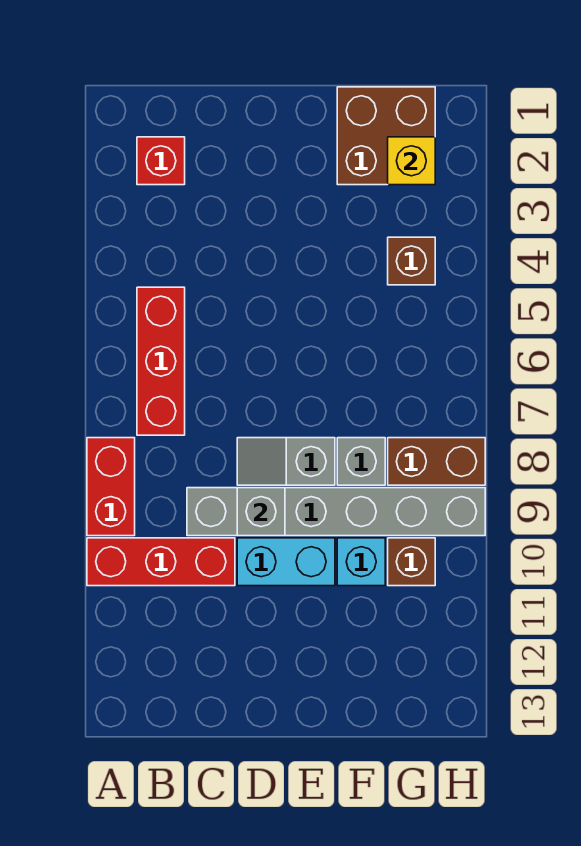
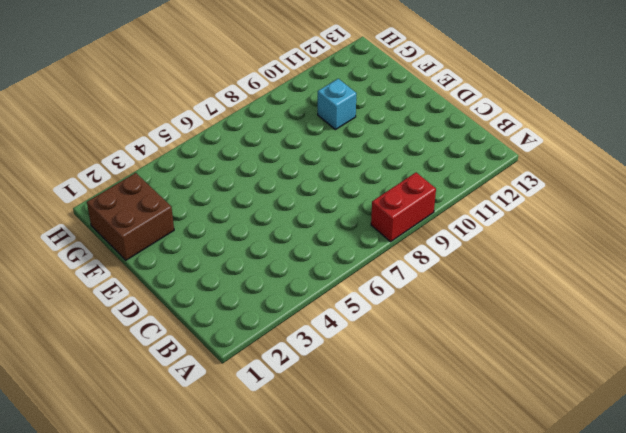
none -> red 1x3 brick [87,538,235,586]
none -> red 1x1 brick [137,137,185,185]
none -> red 1x3 brick [137,287,185,435]

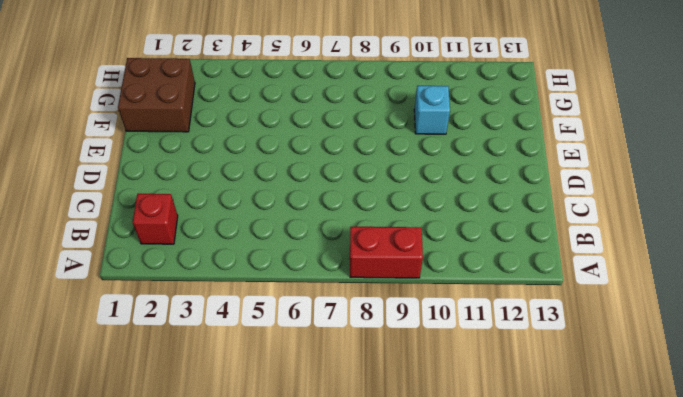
none -> red 1x3 brick [87,538,235,586]
none -> red 1x3 brick [137,287,185,435]
none -> grey 1x6 brick [187,488,485,536]

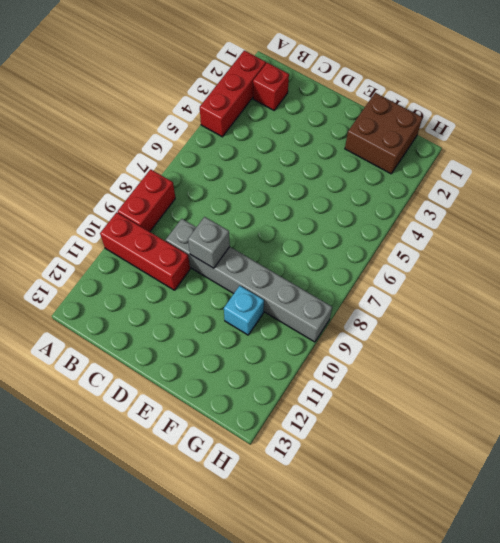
red 1x3 brick [200,51,266,137] -> red 1x3 brick moved to [137,287,185,435]
none -> grey 1x2 slope [237,438,335,485]
none -> cyan 1x2 brick [237,538,335,586]
none -> grey 1x1 brick [337,438,385,485]

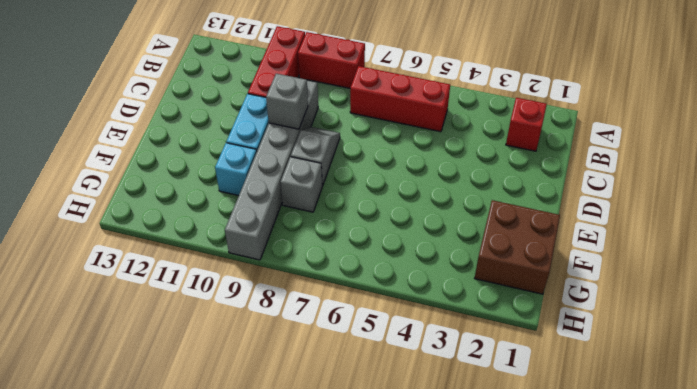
none -> brown 1x1 brick [388,237,435,285]
none -> brown 1x2 brick [388,438,485,485]
none -> brown 1x1 brick [388,538,435,586]

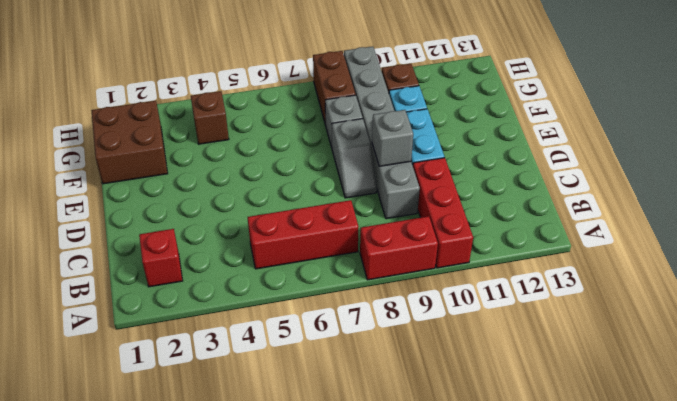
none -> yellow 1x1 brick [388,137,435,185]

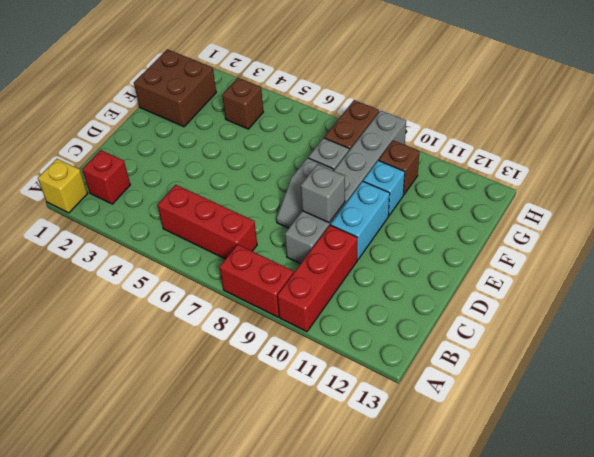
yellow 1x1 brick [38,159,87,213] -> yellow 1x1 brick moved to [388,137,435,185]

